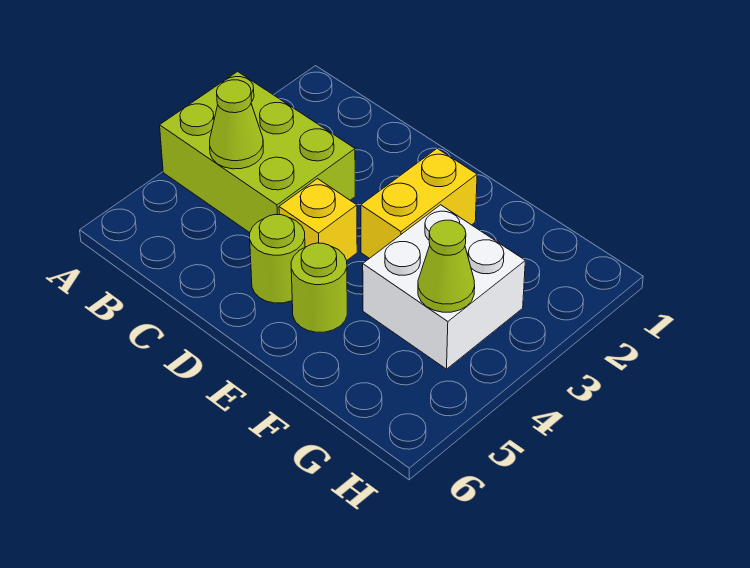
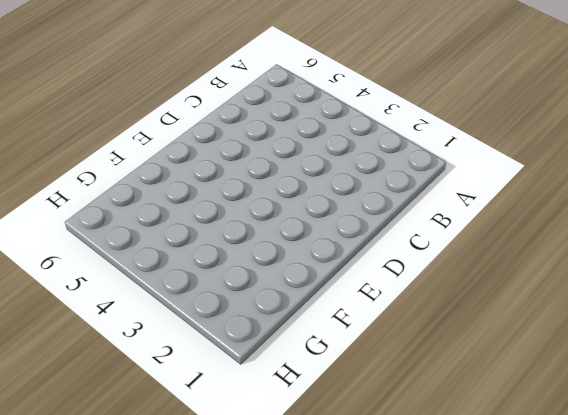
none -> lime 2x3 brick [160,72,355,233]
none -> yellow 1x1 brick [279,179,357,260]

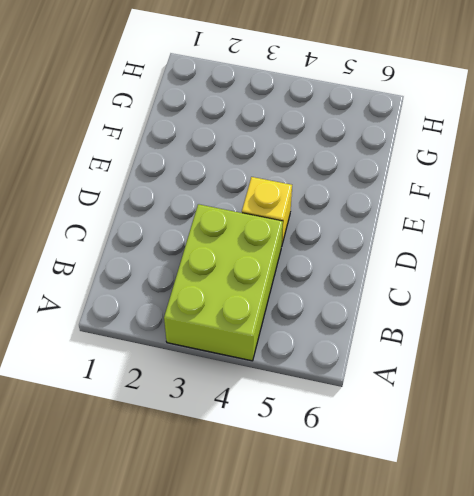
none -> lime 1x1 round brick [250,214,305,303]
none -> yellow 1x2 brick [361,149,477,259]

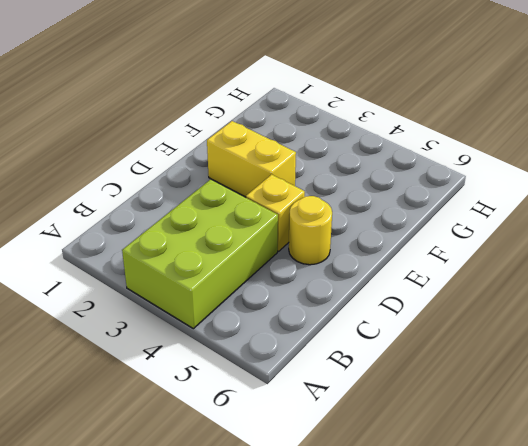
yellow 1x1 round brick [289,196,332,265] -> lime 1x1 round brick [250,214,305,303]
none -> lime 1x1 round brick [291,243,347,332]
none -> white 2x2 brick [363,205,525,369]

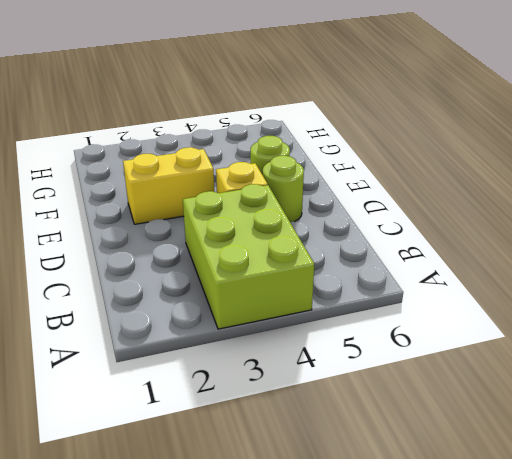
none -> white 2x2 brick [363,205,525,369]
none -> lime 1x1 cone [210,80,263,169]

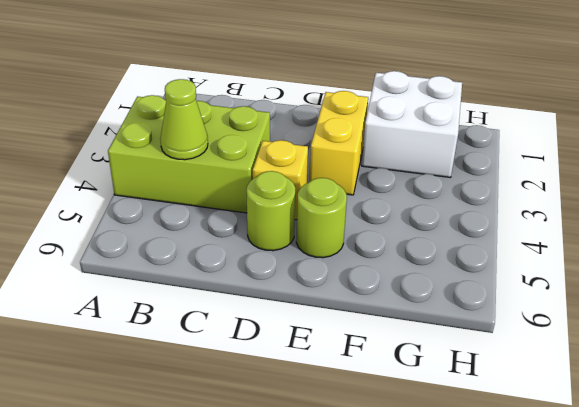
white 2x2 brick [362,71,462,178] -> white 2x2 brick moved to [363,205,525,369]
none -> lime 1x1 cone [418,220,475,312]

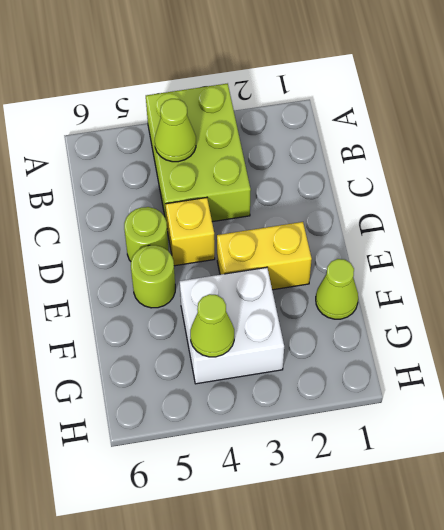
lime 1x1 cone [316,259,358,319] -> none

